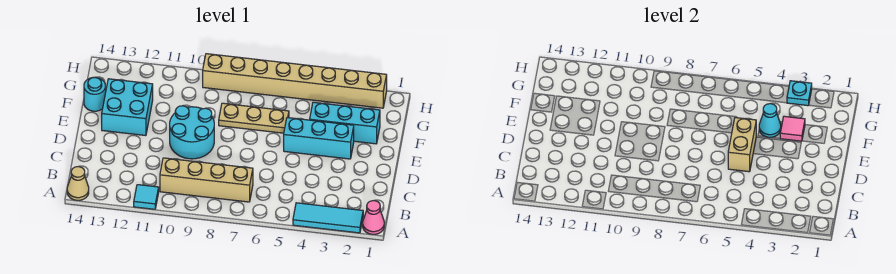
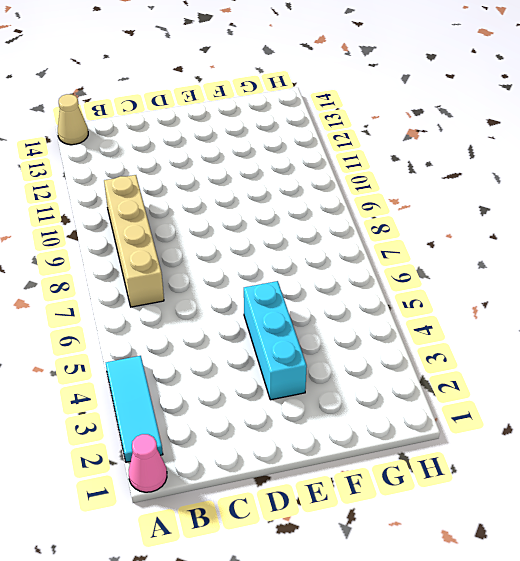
none -> cyan 1x1 tile [134,185,159,209]
none -> cyan 2x2 round brick [170,106,214,159]
none -> cyan 2x2 brick [102,79,153,136]

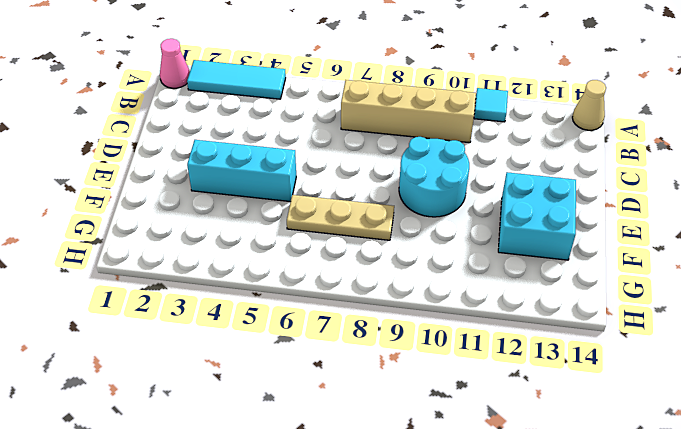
none -> cyan 1x3 brick [310,102,380,144]
none -> cyan 1x1 round brick [84,77,106,111]
none -> tan 1x8 brick [203,54,387,108]

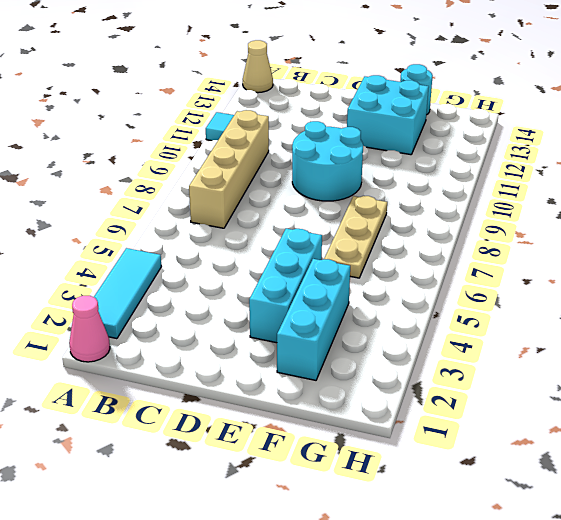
none -> tan 1x8 brick [203,54,387,108]
none -> tan 1x2 brick [728,118,756,172]
none -> pink 1x1 tile [780,116,805,141]

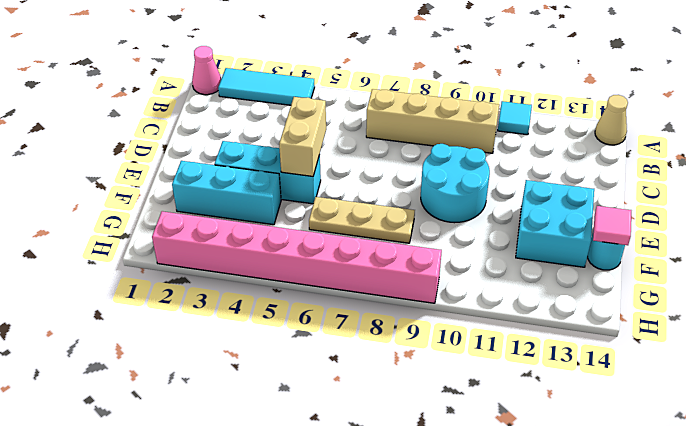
pink 1x1 tile [593,206,631,245] -> pink 1x1 tile moved to [780,116,805,141]
pink 1x8 brick [152,211,442,303] -> tan 1x8 brick [203,54,387,108]
none -> cyan 1x1 cone [759,104,781,137]
none -> cyan 1x1 plate [787,81,812,106]

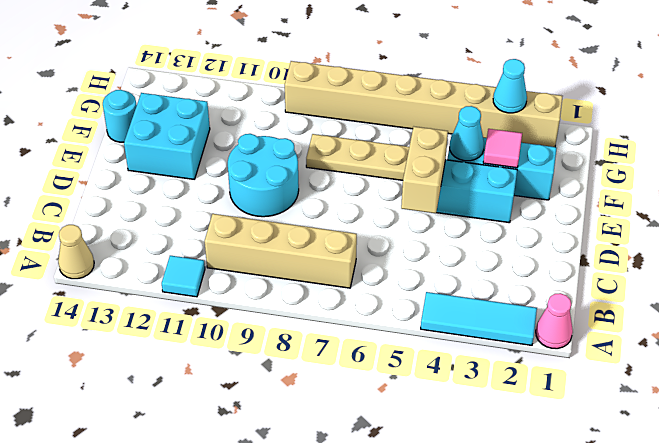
cyan 1x1 cone [493,59,527,113] -> cyan 1x1 plate [787,81,812,106]

